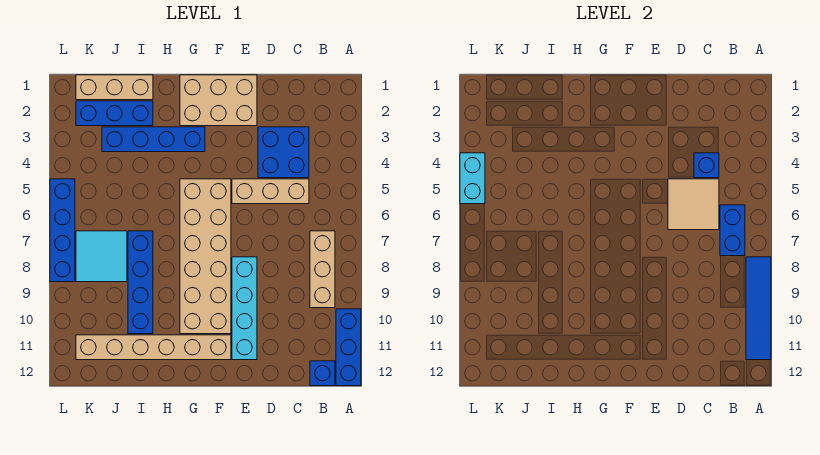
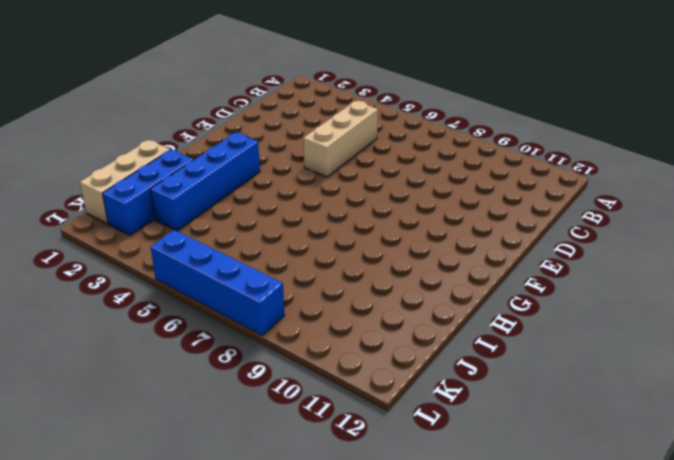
none -> blue 1x3 brick [336,309,361,386]
none -> tan 1x3 brick [310,231,335,308]
none -> blue 1x1 brick [310,361,335,386]

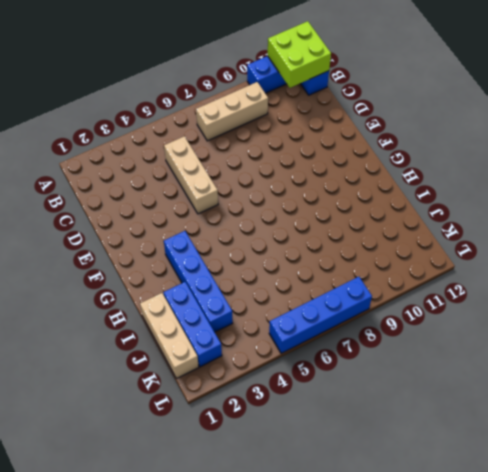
lime 2x2 brick [268,21,331,88] -> blue 1x4 tile [746,257,771,360]
none -> blue 2x2 brick [258,127,309,178]
none -> tan 2x3 brick [180,75,257,126]
none -> cyan 1x4 brick [232,257,257,360]

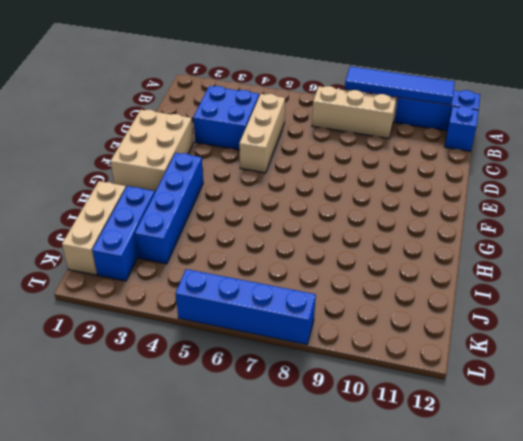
none -> cyan 1x4 brick [232,257,257,360]
none -> tan 2x6 brick [180,179,231,334]
none -> tan 1x6 brick [76,335,231,360]

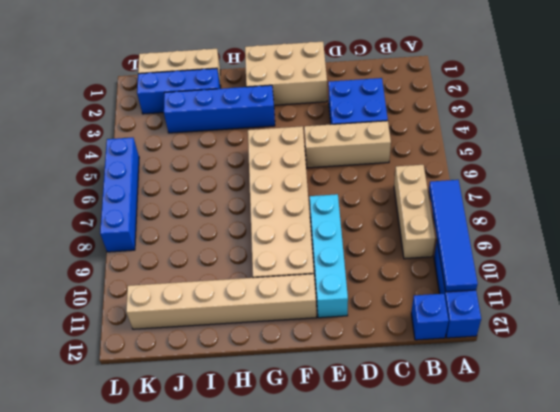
none -> blue 1x4 brick [128,231,153,334]
none -> cyan 2x2 tile [76,231,127,282]
none -> blue 1x2 brick [720,205,745,256]

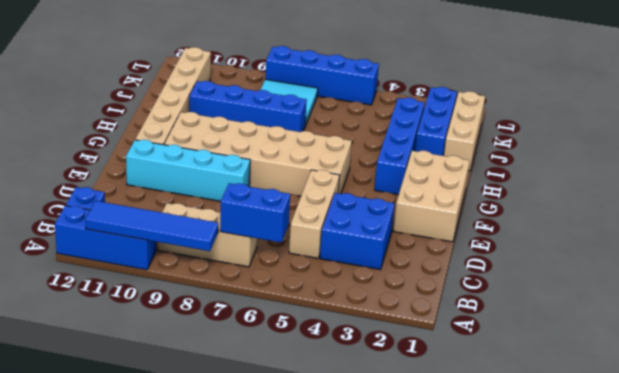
none -> blue 1x1 brick [694,153,719,178]
none -> tan 2x2 tile [668,179,719,230]
none -> cyan 1x2 brick [460,153,485,204]

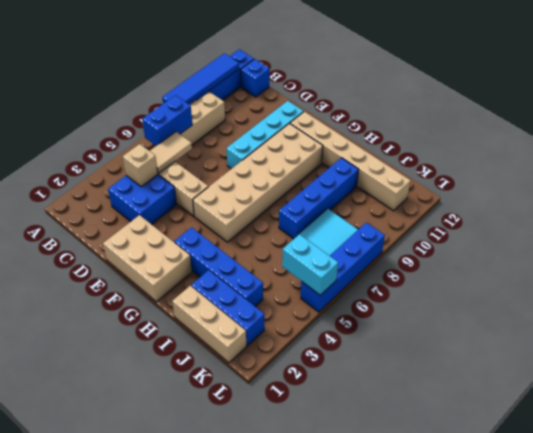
tan 1x1 brick [123,144,158,187] -> blue 1x1 brick [694,153,719,178]
tan 1x2 tile [150,132,192,173] -> tan 2x2 tile [668,179,719,230]
cyan 1x2 brick [282,234,338,295] -> cyan 1x2 brick turned to [460,153,485,204]

